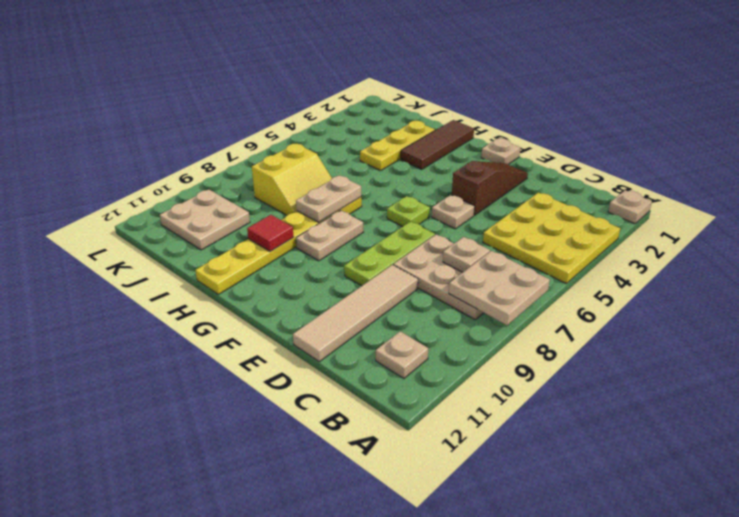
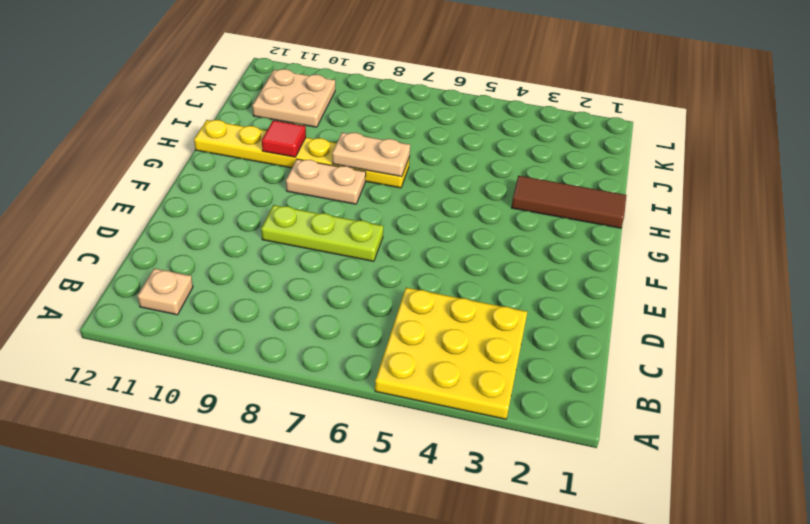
none -> tan 1x1 plate [608,190,652,224]
none -> tan 2x3 plate [394,234,483,320]
none -> tan 1x4 tile [293,265,418,362]

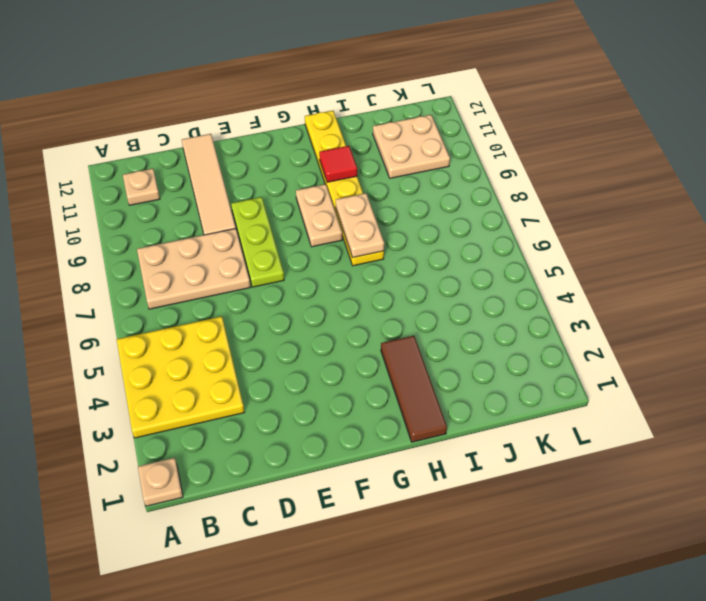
none -> brown 1x3 slope [452,161,528,215]
none -> tan 1x1 plate [432,195,475,229]
none -> tan 1x1 plate [481,138,520,164]

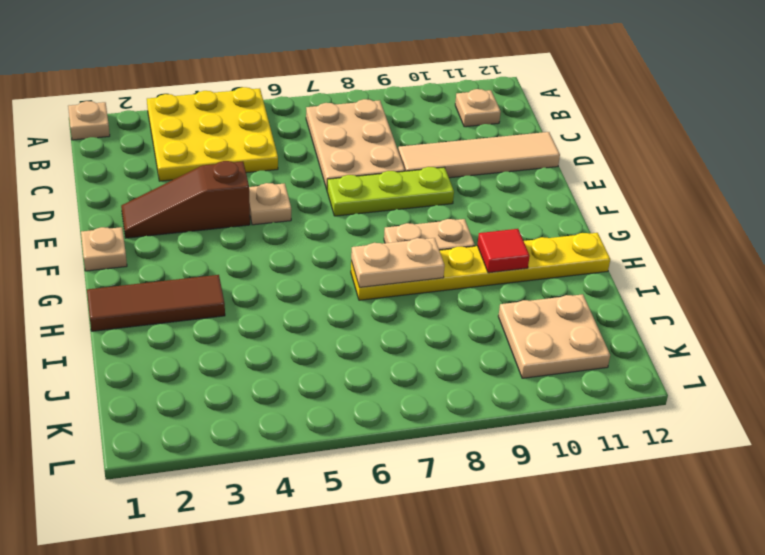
none -> lime 1x1 plate [387,196,430,227]
none -> yellow 1x3 plate [360,121,435,171]
none -> yellow 2x2 slope [252,144,332,215]

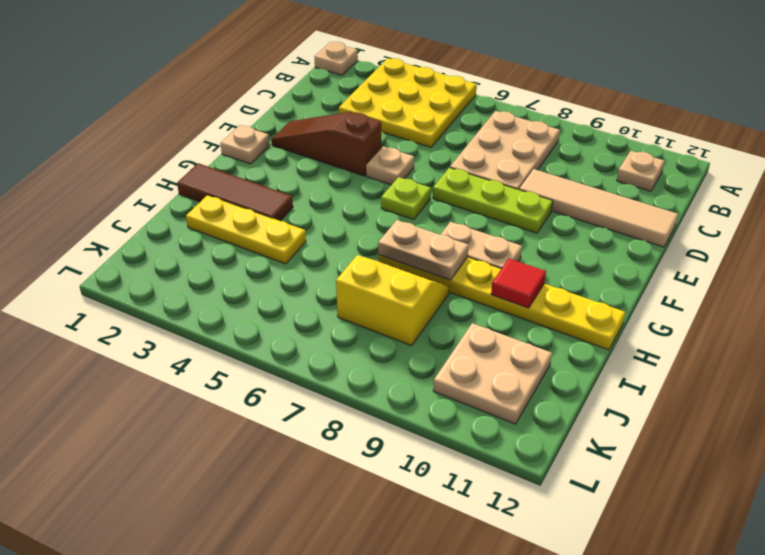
none -> tan 2x2 plate [449,251,550,325]
none -> tan 1x1 plate [443,237,490,272]

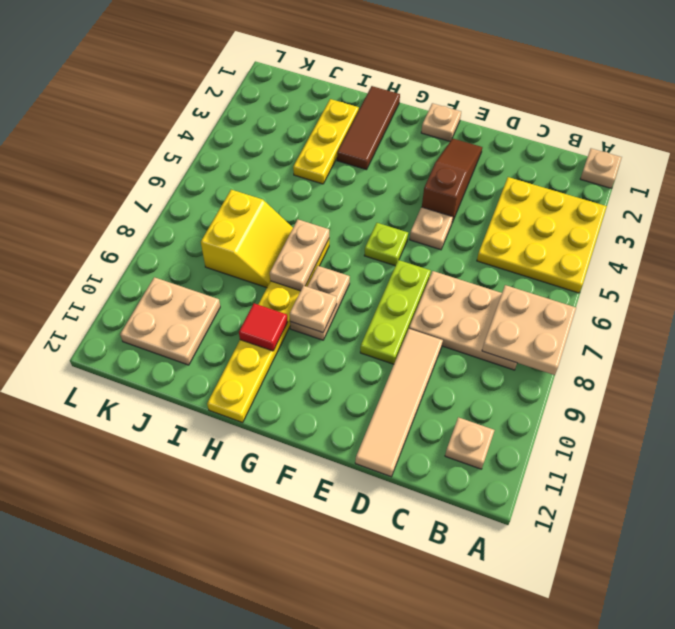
tan 1x1 plate [290,286,337,333] -> tan 1x1 plate moved to [443,237,490,272]

